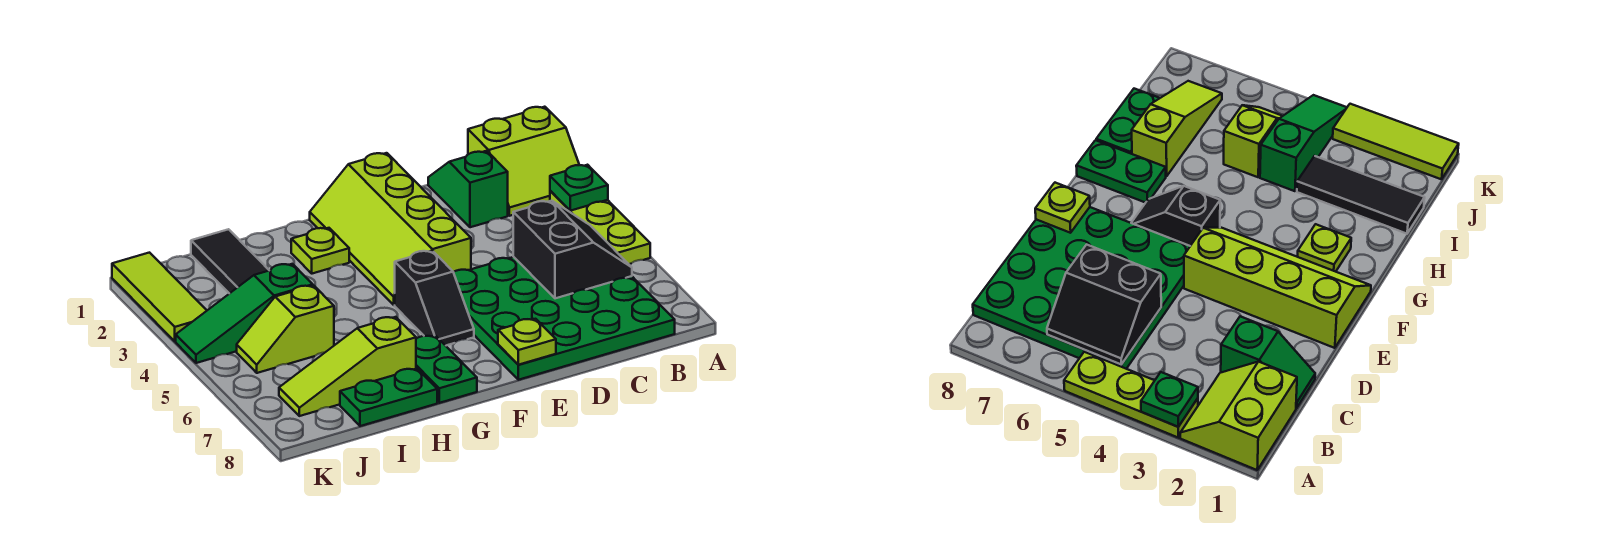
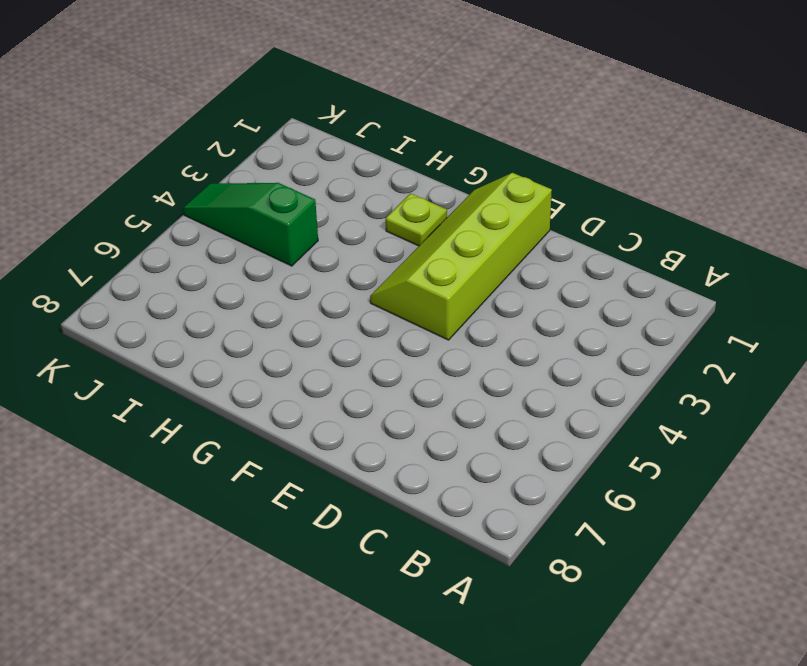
none -> lime 2x2 slope [468,107,579,216]
none -> lime 1x3 plate [550,191,650,264]
none -> green 4x4 plate [454,257,675,380]

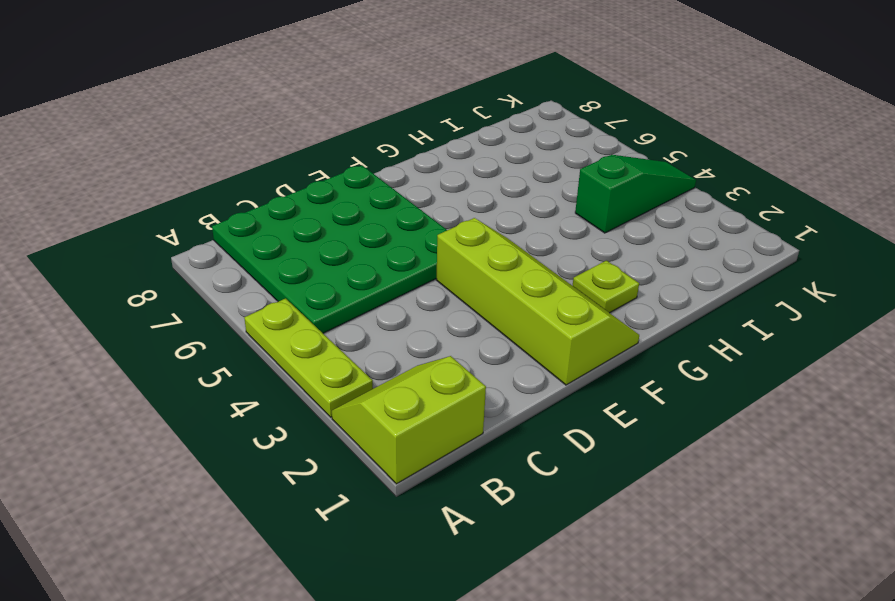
none -> green 1x2 slope [428,151,508,227]
none -> black 1x2 slope [395,251,474,346]
none -> green 1x2 plate [416,335,477,403]

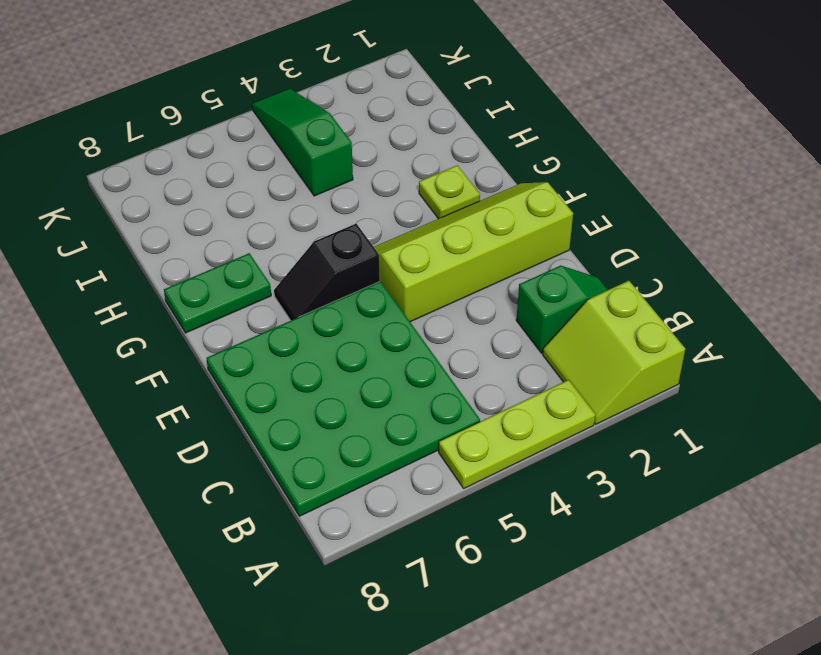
none -> lime 1x3 slope [279,317,416,416]
none -> green 1x2 plate [340,369,437,426]
none -> black 1x3 tile [191,229,269,294]

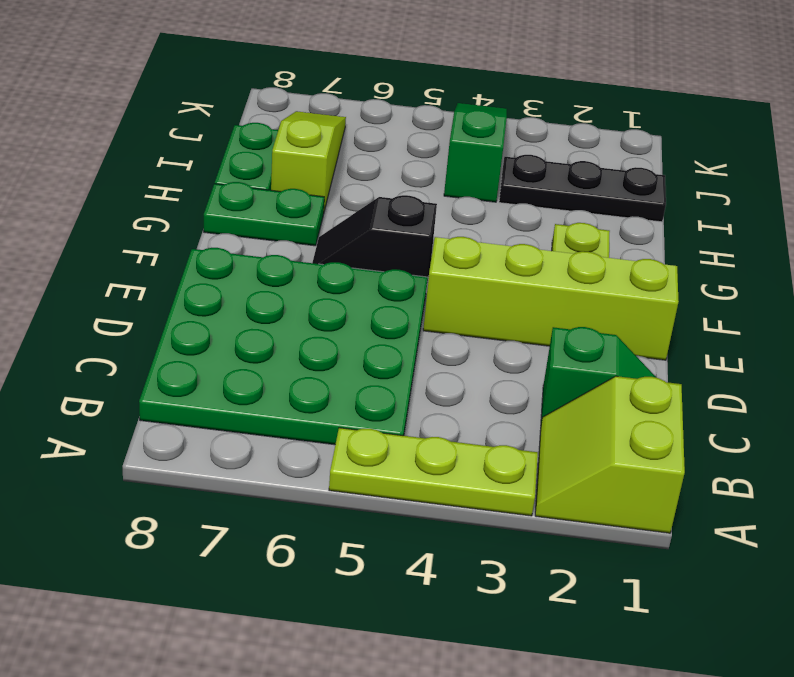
black 1x3 plate [499,155,666,222] -> black 1x3 tile [191,229,269,294]
none -> lime 1x2 slope [237,285,334,373]
none -> lime 1x3 tile [112,253,207,341]
none -> green 1x1 plate [550,165,608,211]

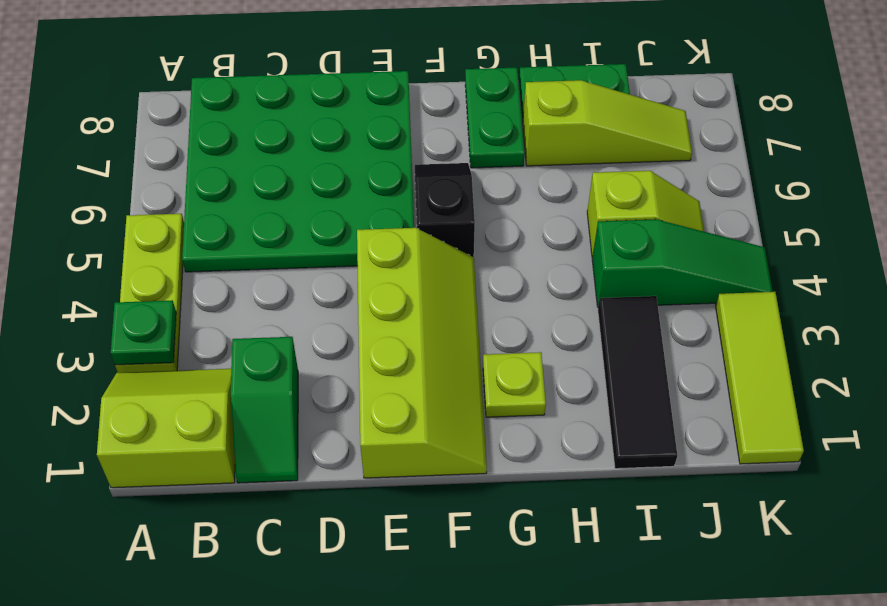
none -> black 2x2 slope [513,201,632,298]
none -> lime 1x1 plate [498,319,556,365]

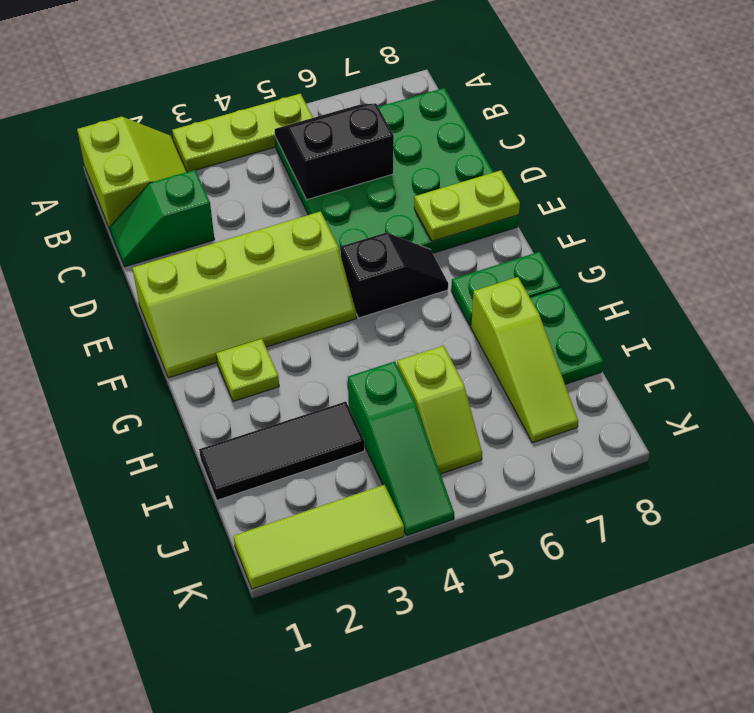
lime 1x2 plate [414,170,520,241] -> lime 1x1 plate [498,319,556,365]
none -> green 1x1 plate [550,165,608,211]

